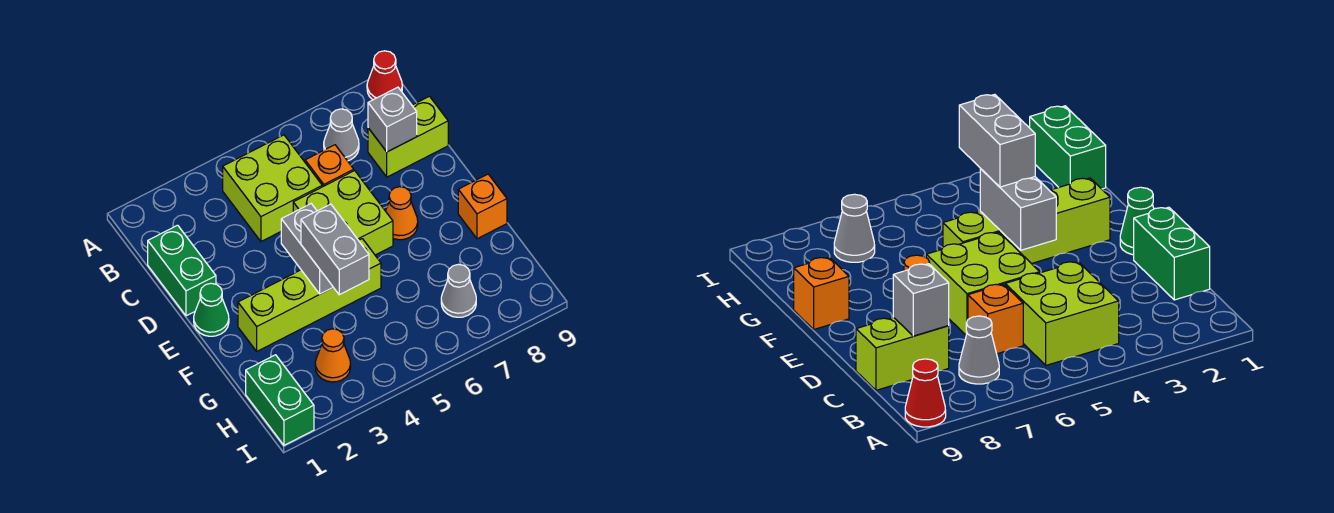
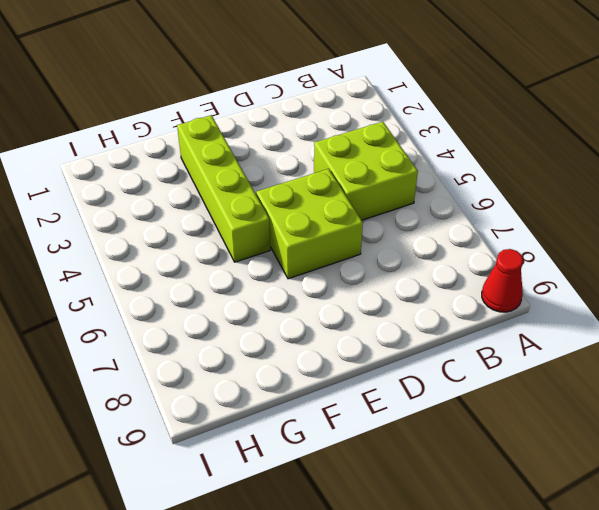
none -> grey 1x1 cone [324,109,359,161]
none -> green 1x2 brick [148,225,216,316]
none -> orange 1x1 brick [305,145,354,187]

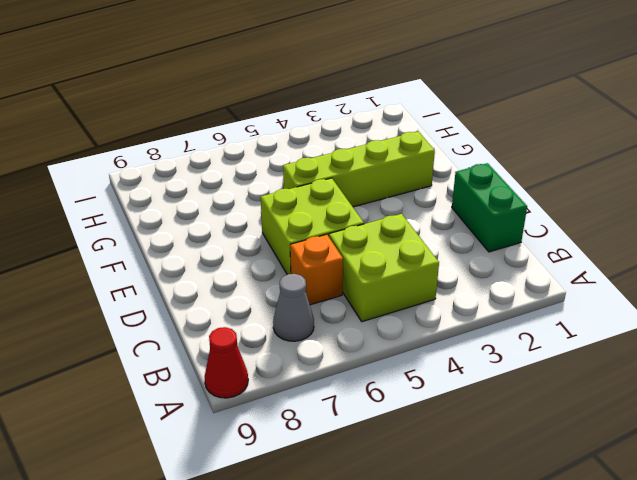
none -> lime 1x2 brick [368,96,448,177]
none -> green 1x1 cone [194,283,229,336]
none -> orange 1x1 cone [386,187,418,240]

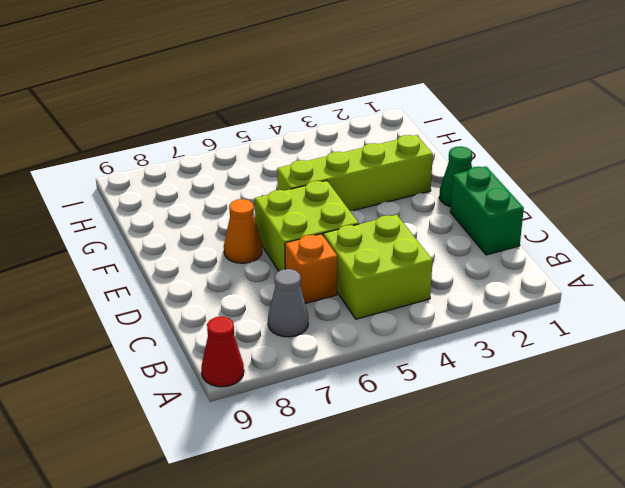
none -> lime 1x2 brick [368,96,448,177]
none -> orange 1x1 brick [458,174,507,239]
none -> green 1x2 brick [246,355,314,445]

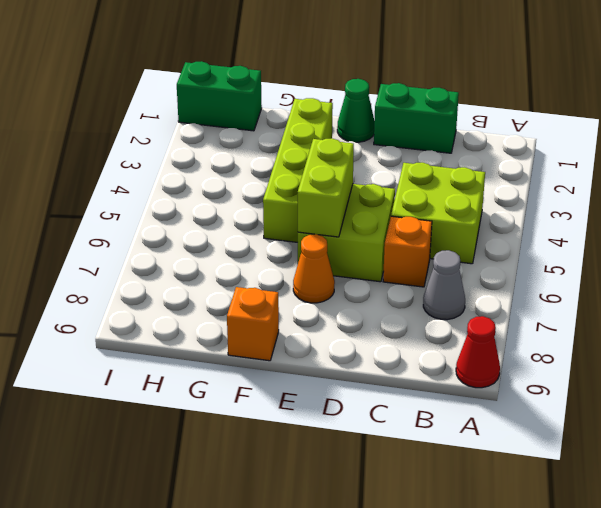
lime 1x2 brick [298,138,354,237] -> lime 1x2 brick moved to [368,96,448,177]
none -> orange 1x1 cone [315,329,351,382]
none -> grey 1x1 cone [441,264,476,317]
none -> grey 1x1 brick [368,87,417,152]

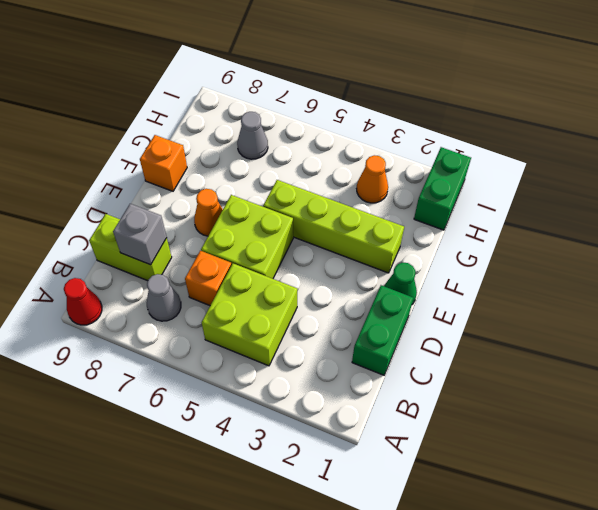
none -> grey 1x2 brick [281,204,333,294]
none -> grey 1x2 brick [301,204,369,295]

